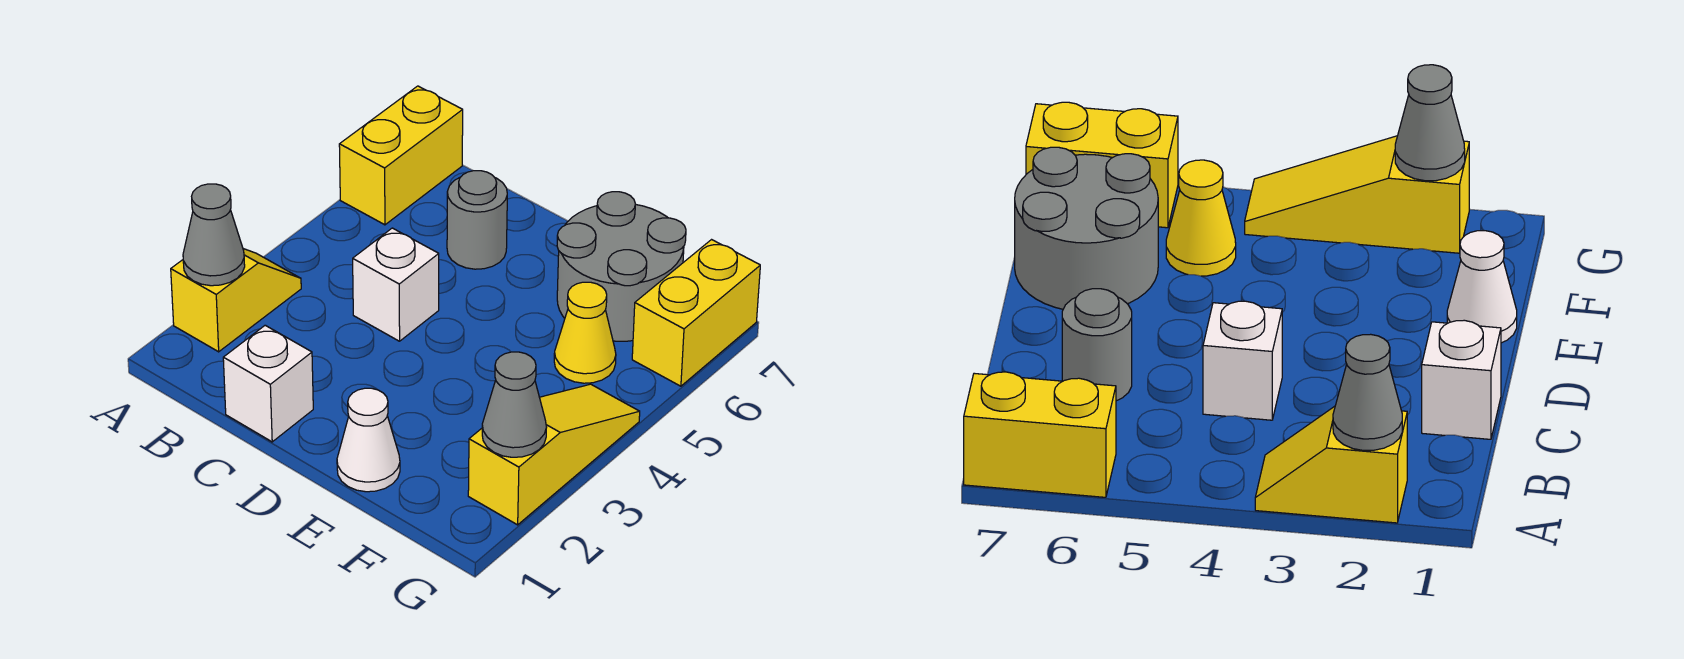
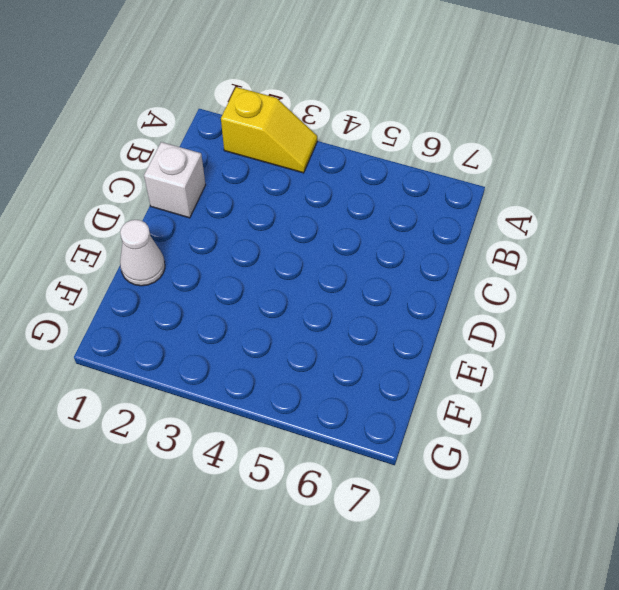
none -> yellow 1x2 brick [339,86,463,225]
none -> white 1x1 brick [353,228,439,341]
none -> grey 1x1 round brick [447,171,507,269]

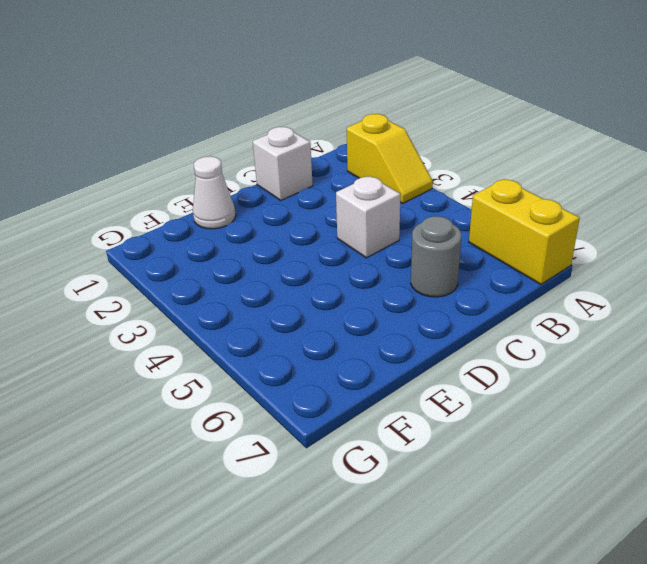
none -> grey 2x2 round brick [557,192,686,341]
none -> yellow 1x1 cone [554,282,616,383]
none -> yellow 1x3 slope [468,384,640,525]

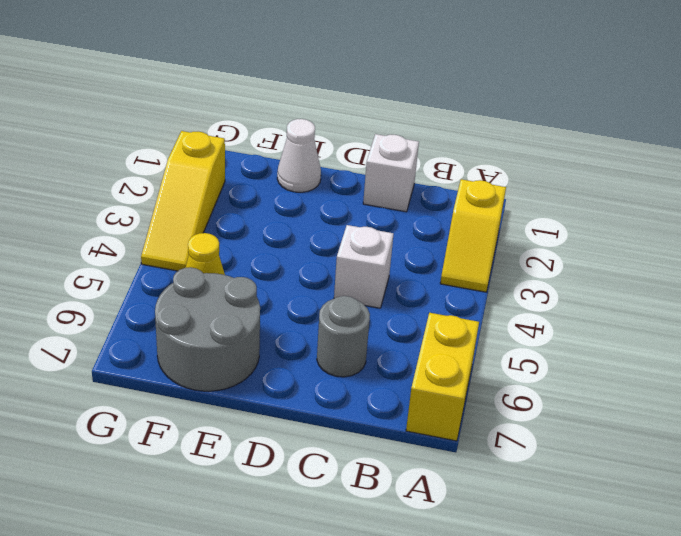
none -> yellow 1x2 brick [632,240,760,386]
none -> grey 1x1 cone [183,184,245,286]
none -> grey 1x1 cone [482,352,547,457]

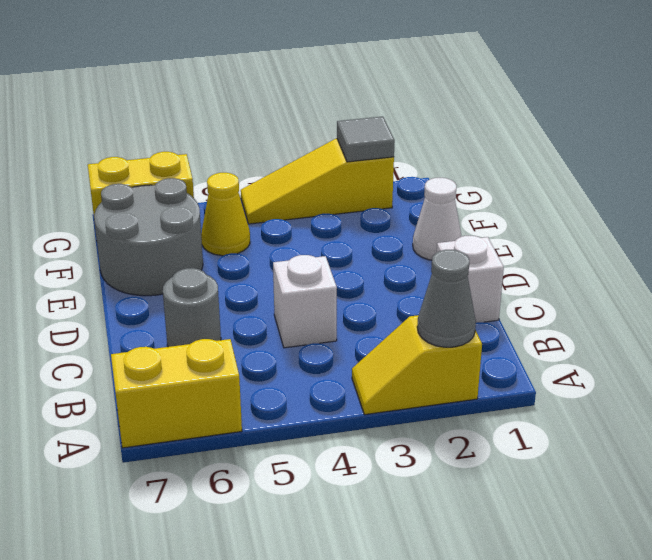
grey 1x1 tile [337,116,395,162] -> grey 1x1 cone [482,352,547,457]

